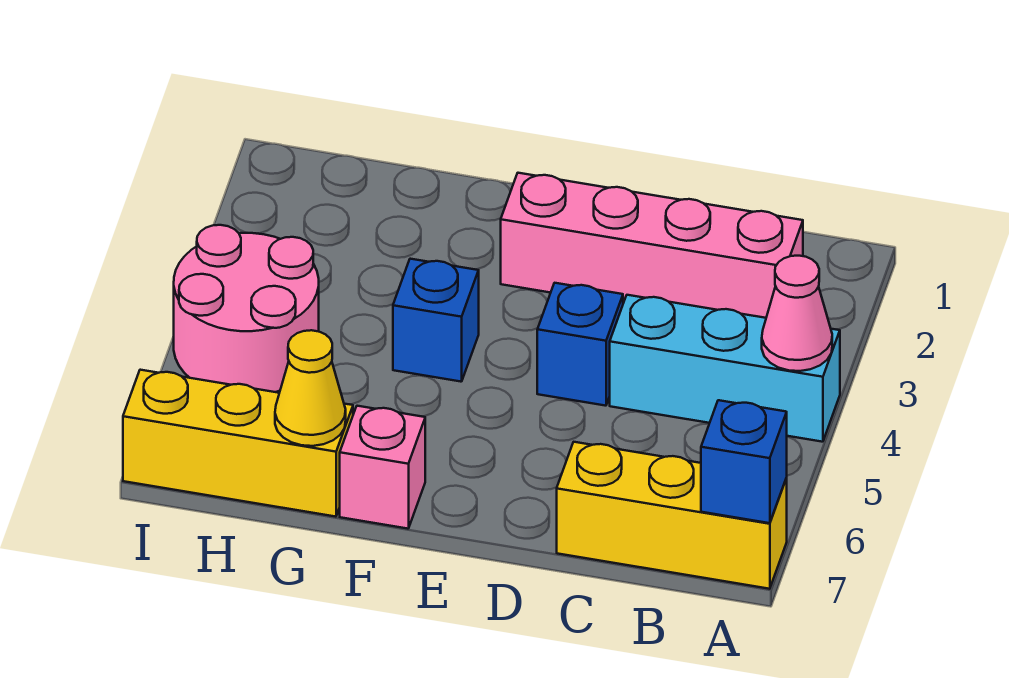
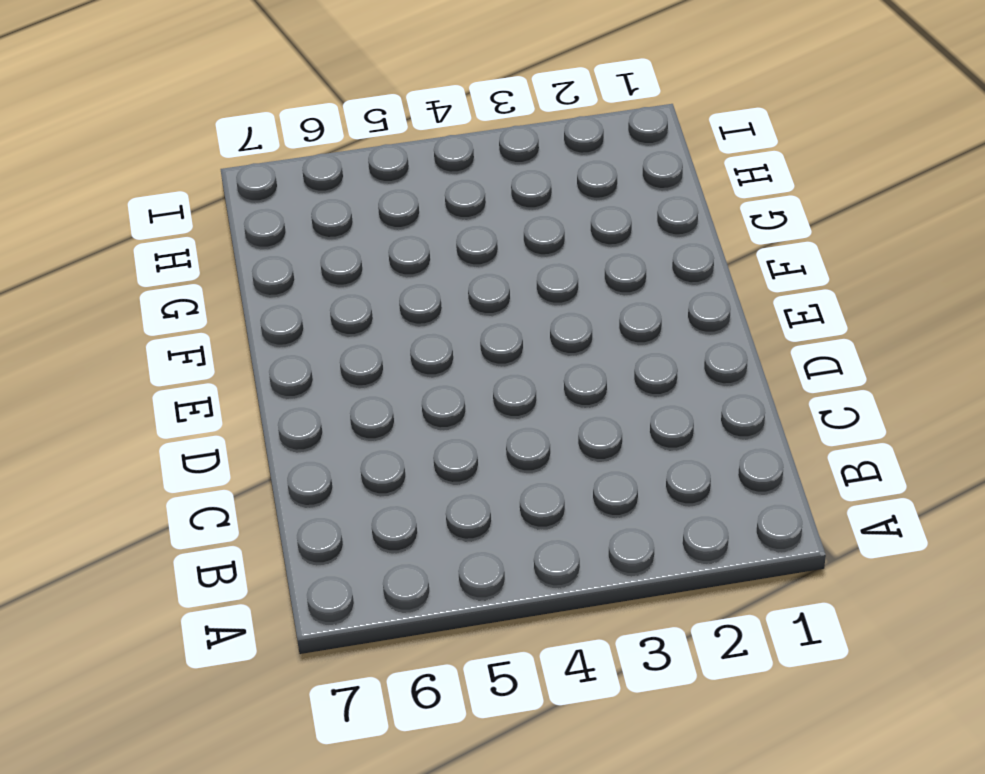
none -> cyan 1x3 brick [610,295,840,442]
none -> yellow 1x3 brick [557,442,787,589]

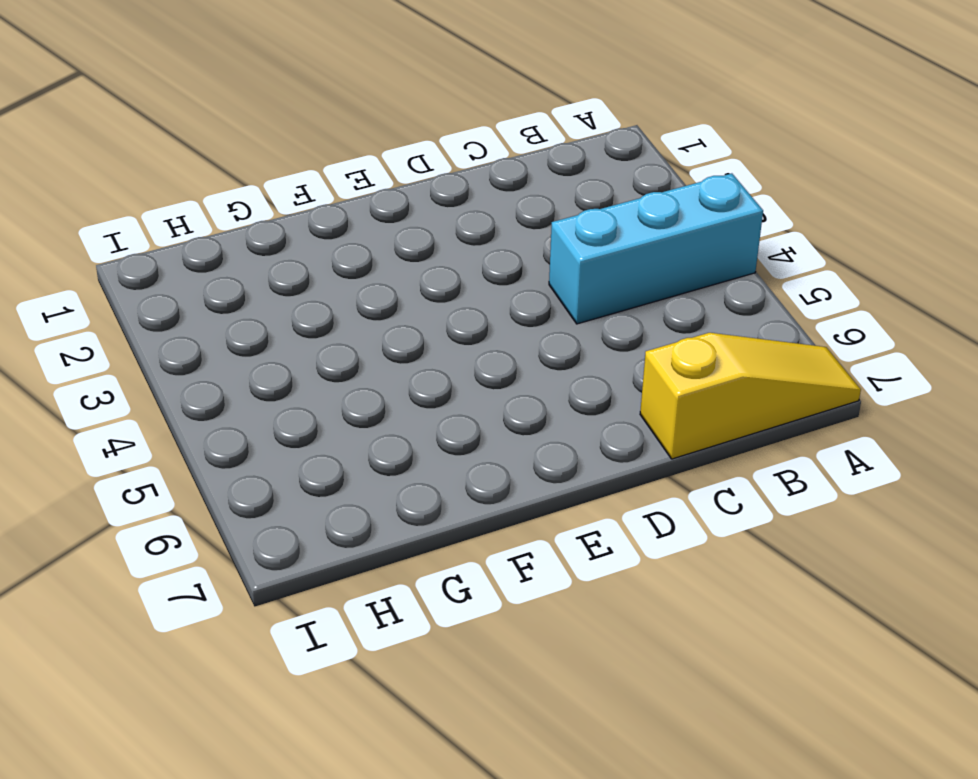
yellow 1x3 slope [640,333,861,459] -> yellow 1x3 brick [557,442,787,589]
none -> pink 1x4 brick [501,173,803,318]
none -> blue 1x1 brick [537,283,623,406]

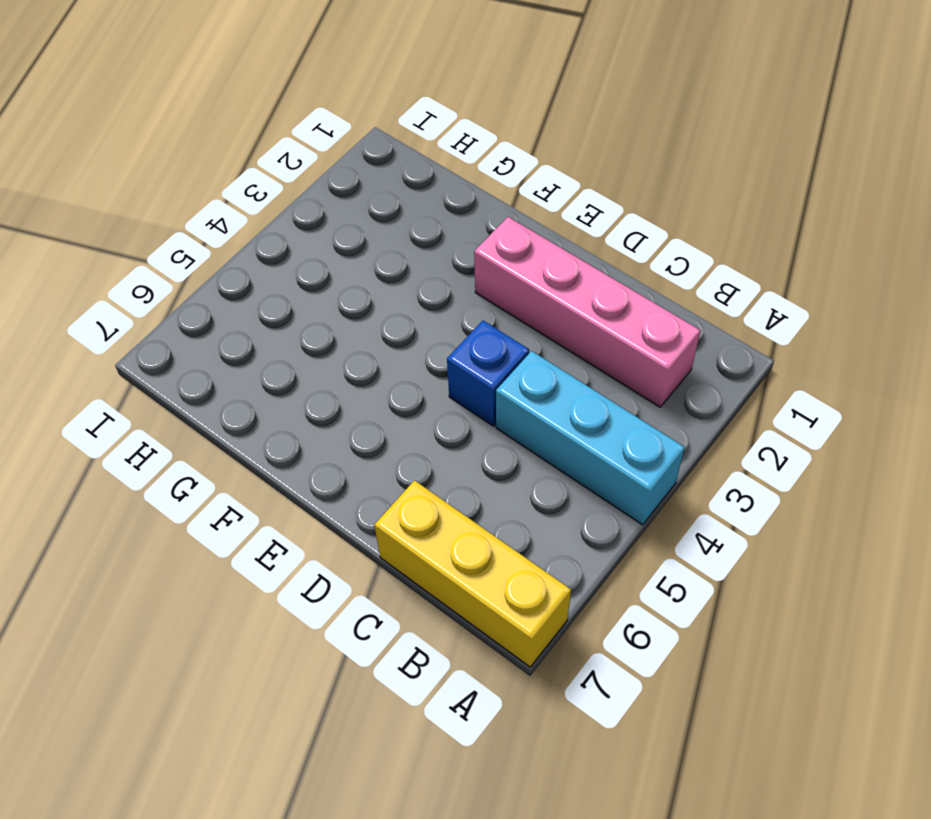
none -> blue 1x1 brick [393,259,479,382]
none -> pink 1x1 brick [340,406,425,529]

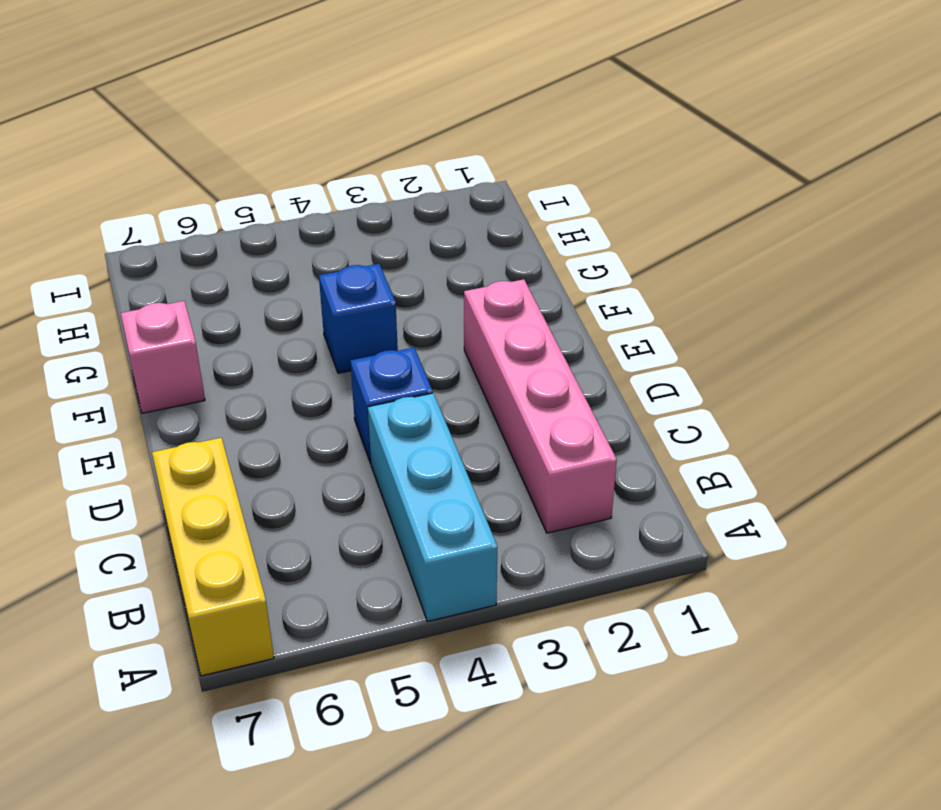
none -> yellow 1x3 brick [123,370,353,517]
none -> pink 2x2 round brick [174,225,319,392]

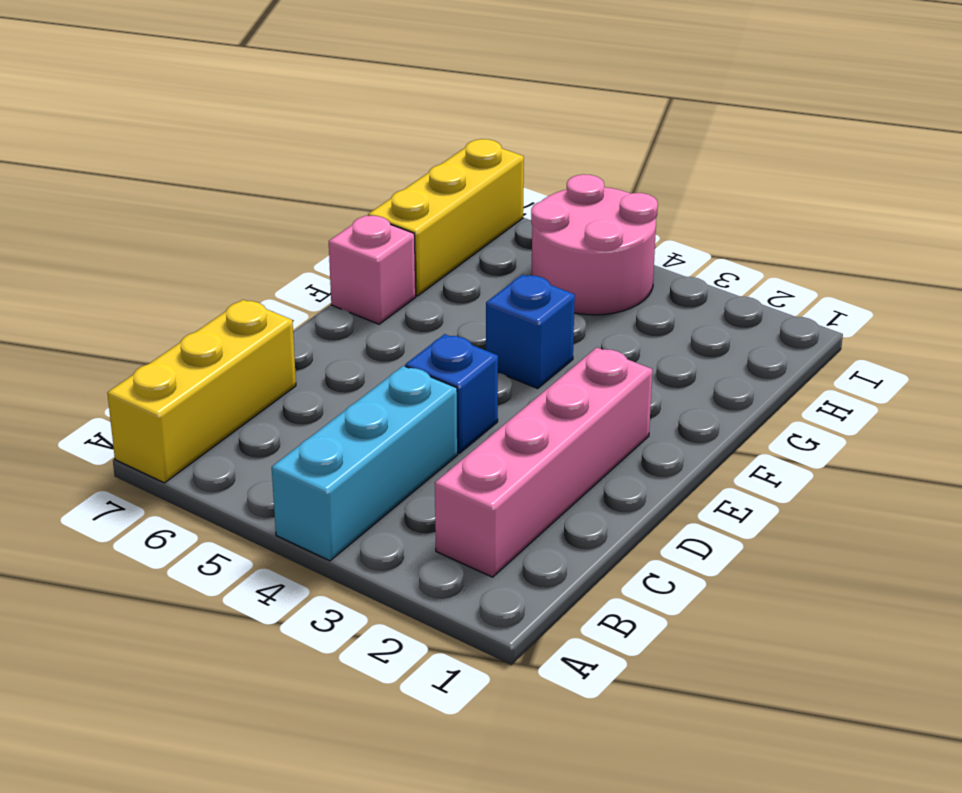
none -> pink 1x1 cone [762,256,832,371]
none -> blue 1x1 brick [701,400,787,523]

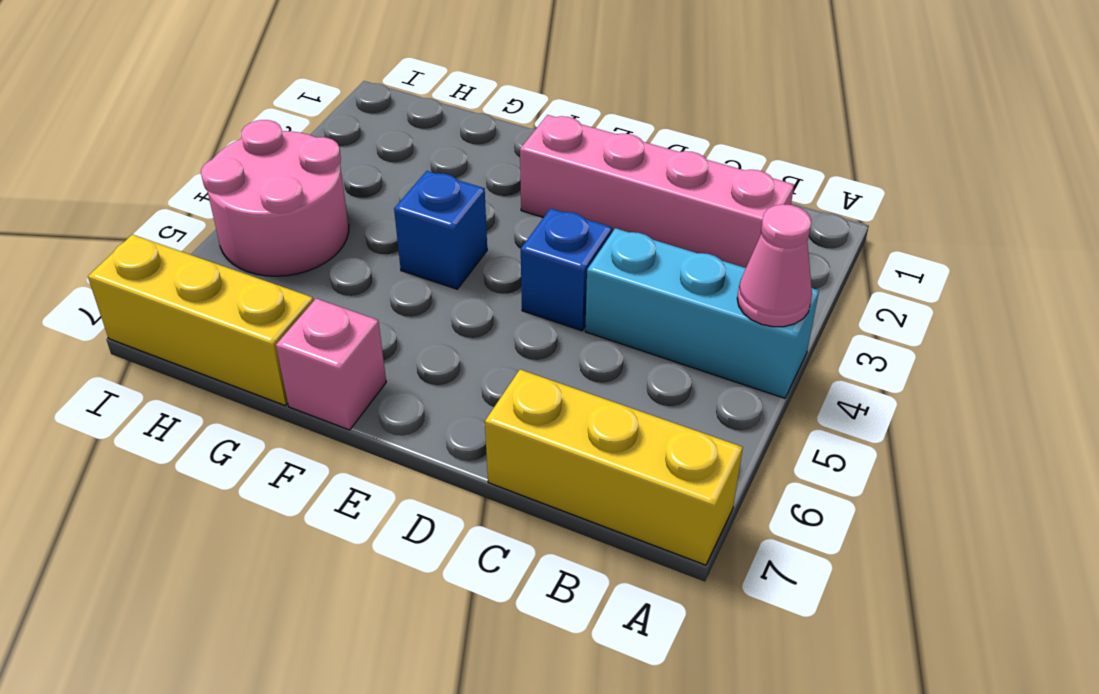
none -> blue 1x1 brick [701,400,787,523]
none -> yellow 1x1 cone [275,330,346,446]

